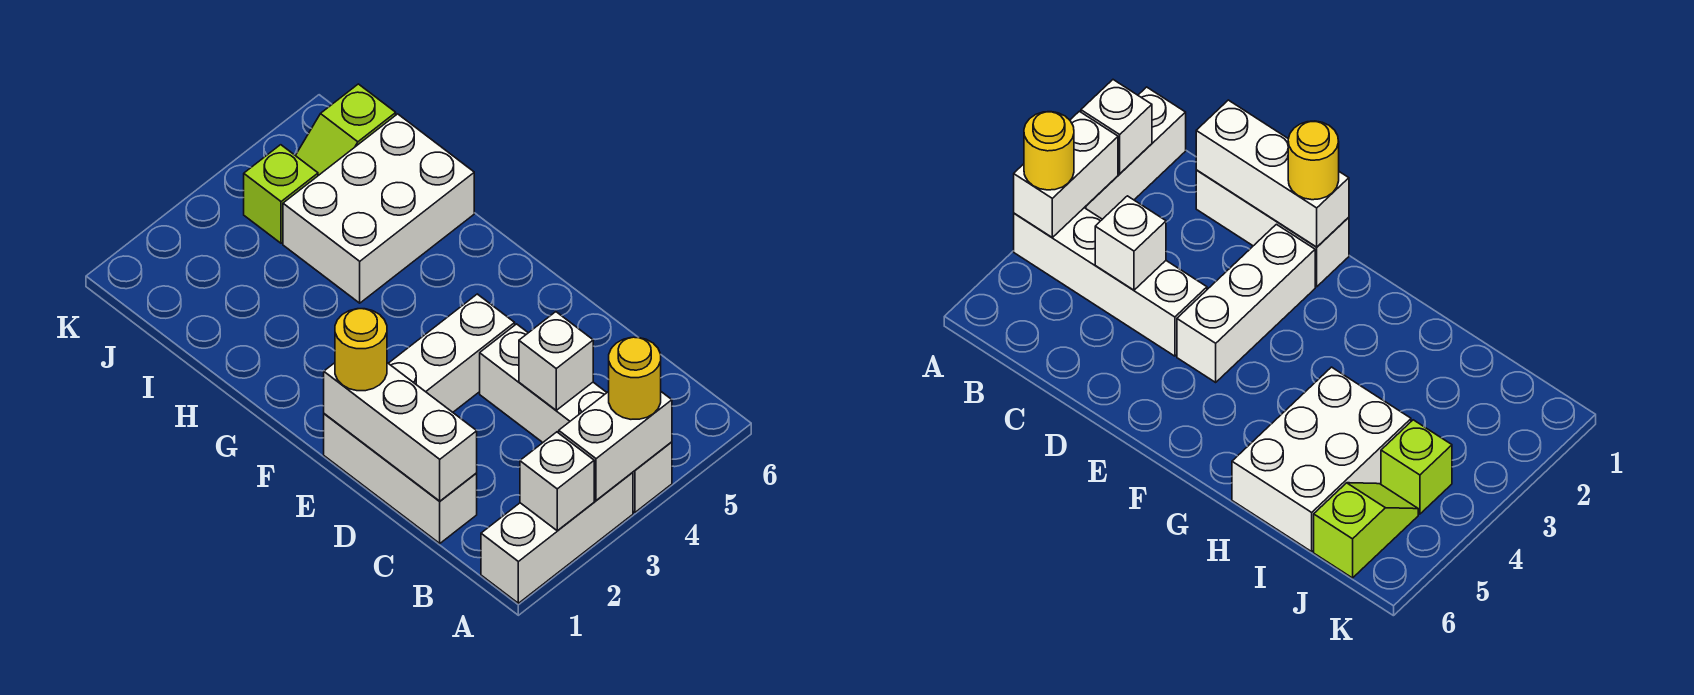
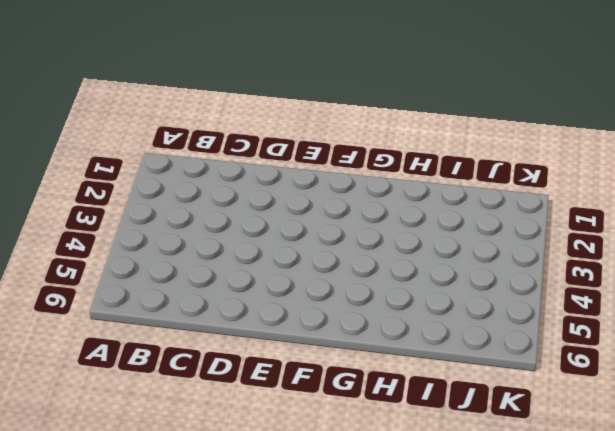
none -> white 1x3 brick [481,472,633,603]
none -> white 1x4 brick [480,324,672,512]
none -> white 1x3 brick [324,414,477,543]

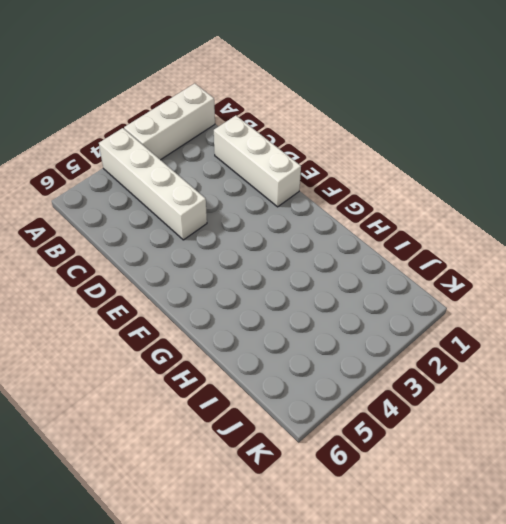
none -> white 1x3 brick [388,294,515,412]
none -> white 2x3 brick [283,114,474,303]
none -> lime 1x1 brick [244,145,318,243]

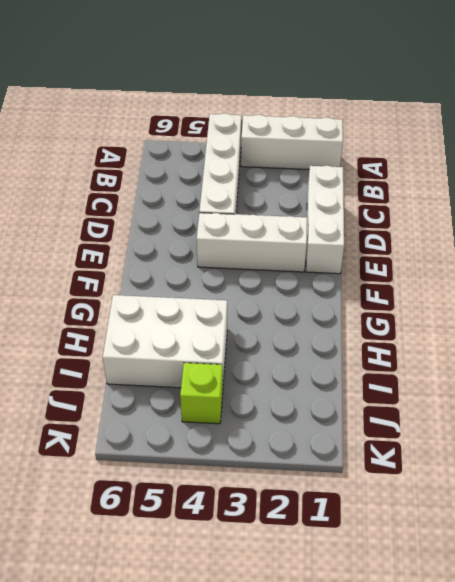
none -> lime 1x2 slope [295,84,396,176]
none -> white 1x1 brick [520,432,594,531]
none -> white 1x2 brick [559,392,672,500]

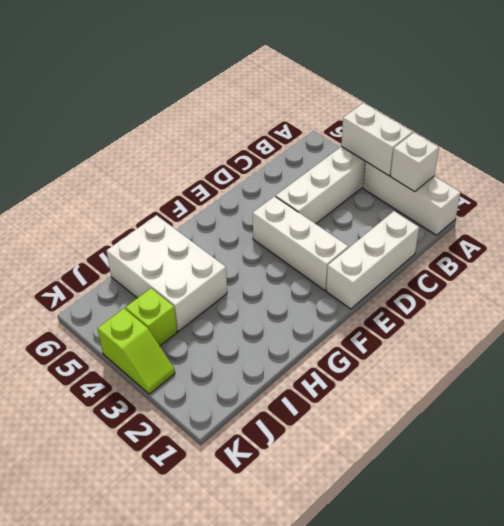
lime 1x2 slope [98,309,175,394] -> lime 1x2 slope moved to [295,84,396,176]
none -> white 1x3 brick [324,363,477,501]
none -> white 1x1 brick [519,312,593,410]
none -> yellow 1x1 round brick [609,337,661,419]

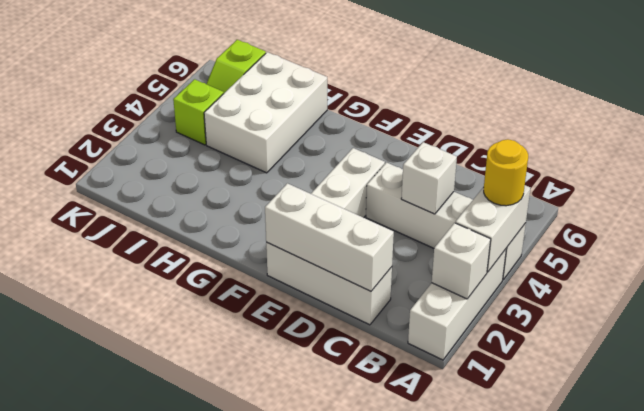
none -> yellow 1x1 round brick [335,309,387,391]

